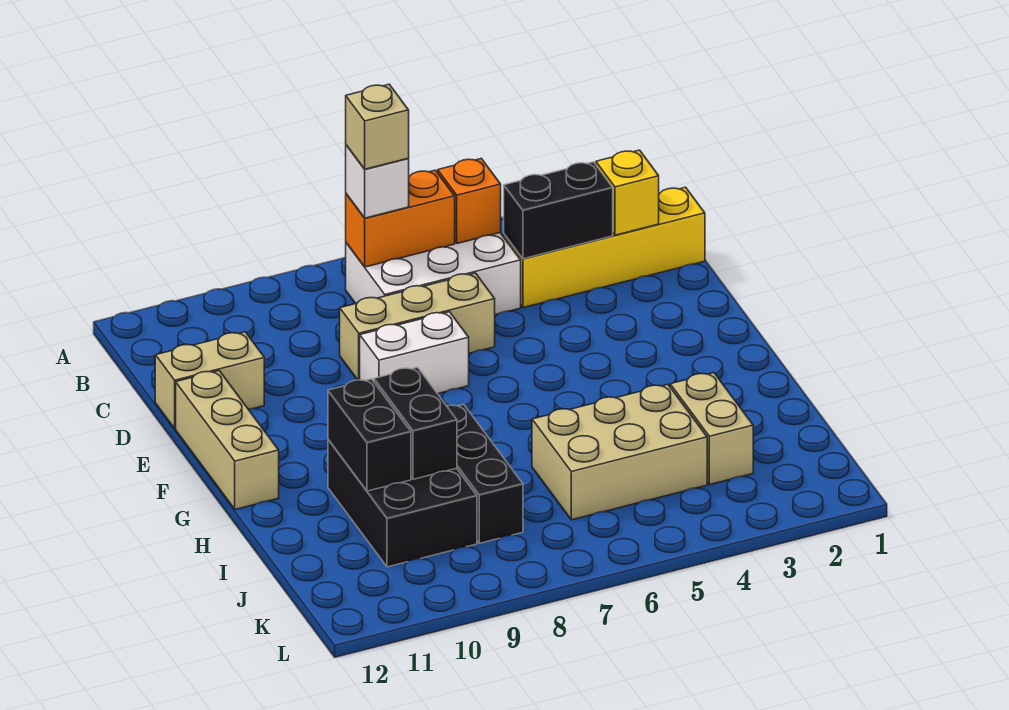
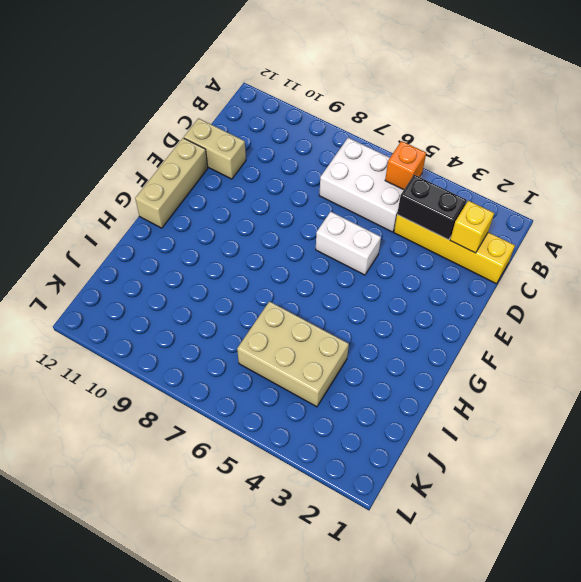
white 1x2 brick [316,212,381,275] -> white 1x2 brick moved to [360,312,469,394]
none -> tan 1x3 brick [340,273,495,380]
none -> black 1x3 brick [447,404,523,543]
none -> black 2x3 brick [328,440,477,567]

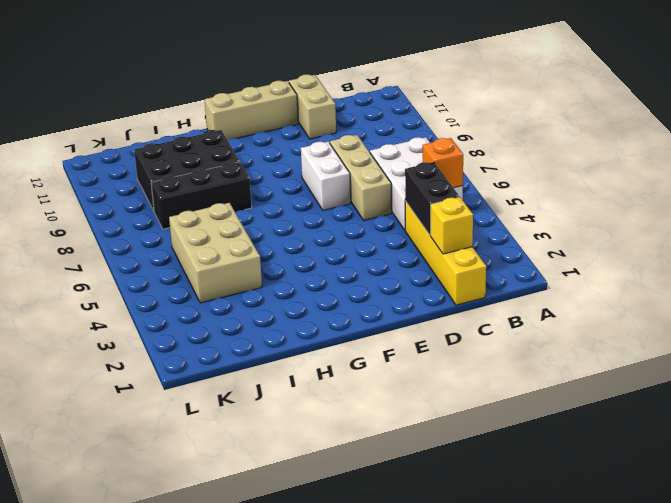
none -> tan 1x2 brick [670,373,753,485]
none -> orange 1x2 brick [346,170,455,267]
none -> black 1x2 brick [374,367,457,479]

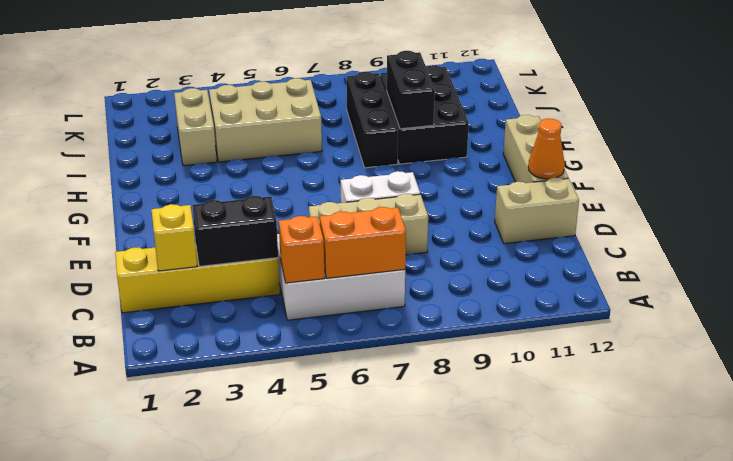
orange 1x1 cone [528,119,565,179] -> none
none -> black 1x2 brick [328,379,411,491]
none -> white 1x1 brick [346,145,409,218]
none -> tan 1x1 brick [346,84,409,169]

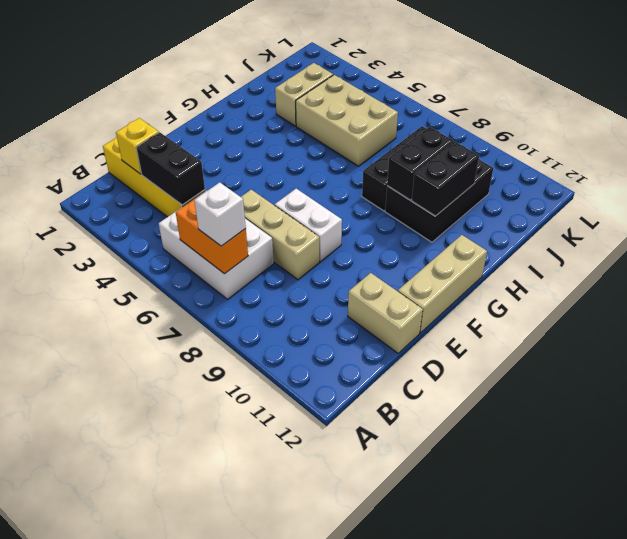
none -> orange 1x1 brick [438,159,501,243]
none -> tan 1x1 brick [346,84,409,169]

